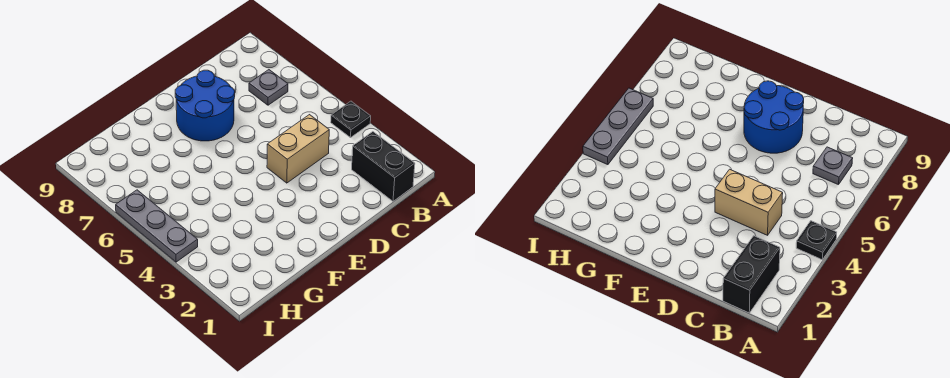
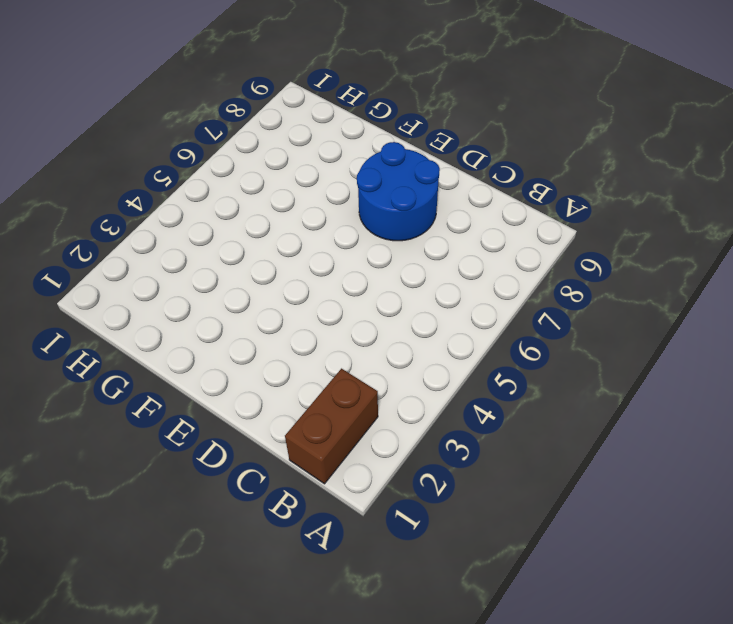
brown 1x2 brick [285,369,378,484] -> black 1x2 brick [352,132,415,201]
none -> black 1x1 plate [331,101,371,138]
none -> grey 1x1 plate [249,70,288,105]

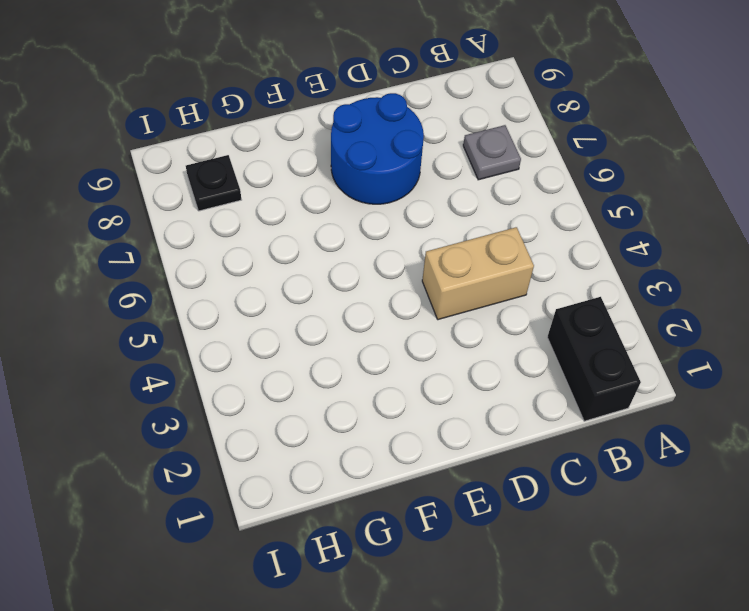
black 1x1 plate [186,155,241,211] -> black 1x1 plate moved to [331,101,371,138]
none -> grey 1x3 plate [116,190,198,262]

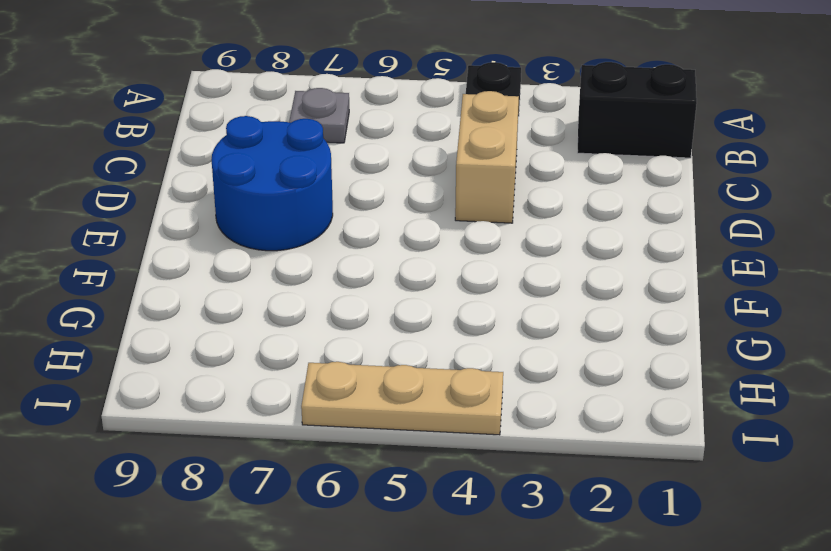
tan 1x3 plate [301,362,503,435] -> grey 1x3 plate [116,190,198,262]

